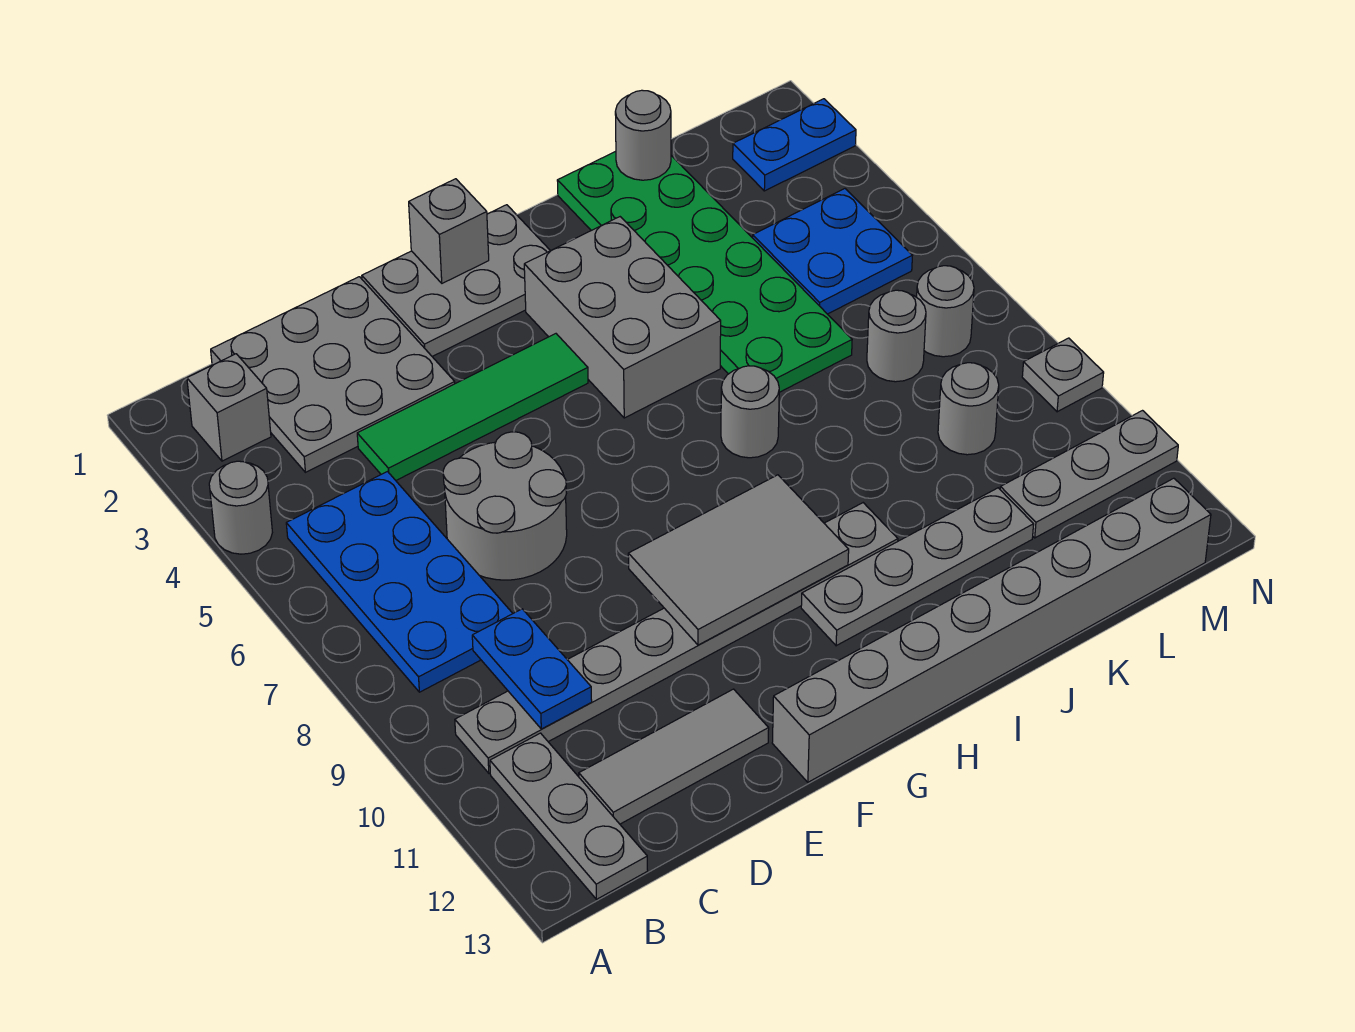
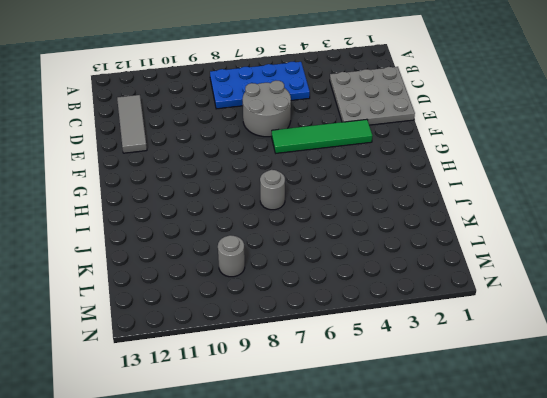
green 1x4 tile [272,119,373,153] -> green 1x4 tile turned to [357,334,588,480]
none -> grey 1x1 round brick [209,461,272,554]
none -> grey 1x1 brick [187,354,271,461]
none -> grey 1x8 plate [455,503,898,773]

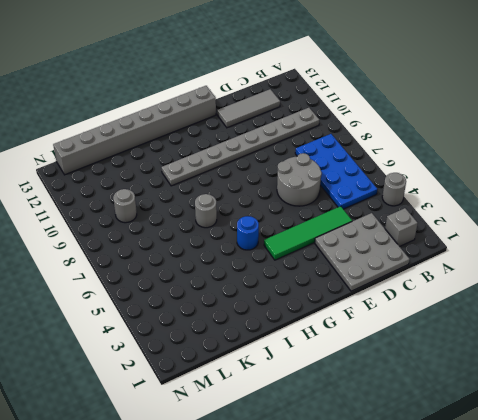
blue 1x1 round brick [237,216,259,250] -> grey 2x3 brick [524,217,721,418]
none -> grey 1x3 plate [490,733,648,899]
none -> grey 2x3 plate [362,205,550,356]
none -> grey 1x4 plate [801,488,1034,646]

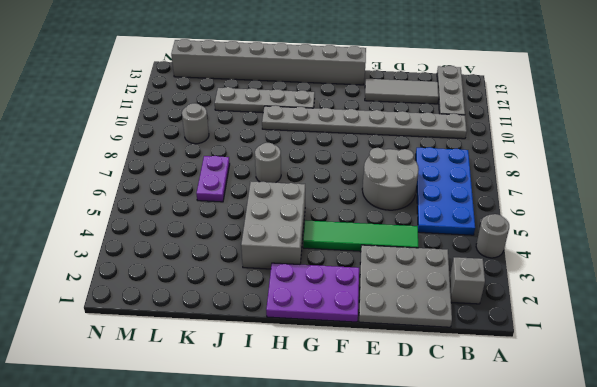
purple 2x3 plate [266,263,359,322] -> grey 2x3 plate [362,205,550,356]
purple 1x2 plate [196,156,230,202] -> green 2x6 plate [557,151,852,392]
none -> blue 2x2 plate [753,189,912,314]
none -> grey 1x1 round brick [867,290,926,382]
none -> grey 1x3 plate [1000,411,1178,538]

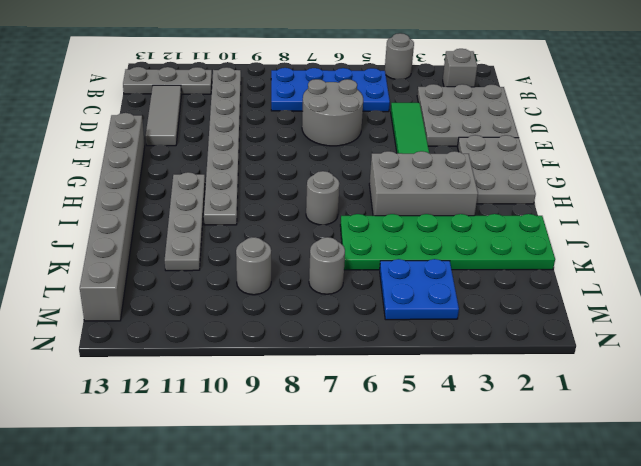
none -> grey 1x3 plate [1000,411,1178,538]
none -> blue 1x2 plate [733,99,856,191]
none -> grey 1x1 round brick [917,266,974,357]

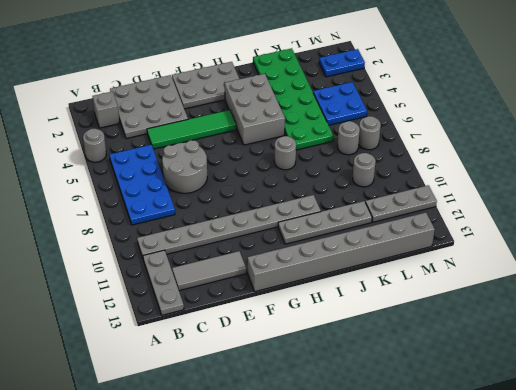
none -> grey 1x1 plate [1022,338,1104,412]
none -> blue 1x2 plate [472,609,592,729]
none -> grey 2x3 tile [628,475,849,645]

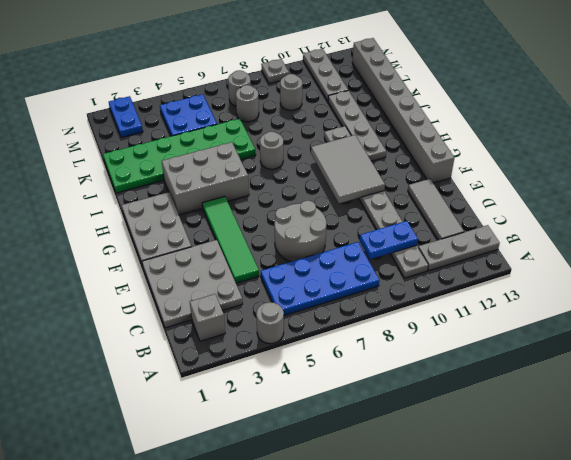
none -> grey 1x1 brick [409,179,489,283]
none -> grey 1x1 round brick [615,90,671,180]

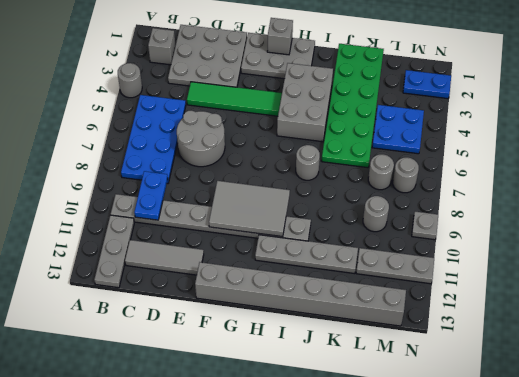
none -> grey 1x1 round brick [615,90,671,180]

